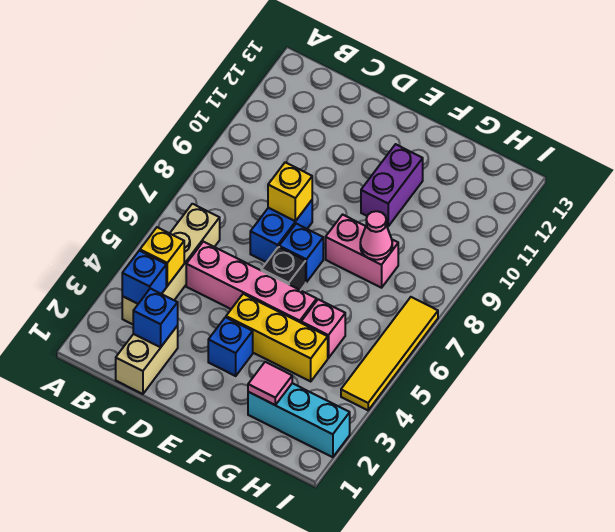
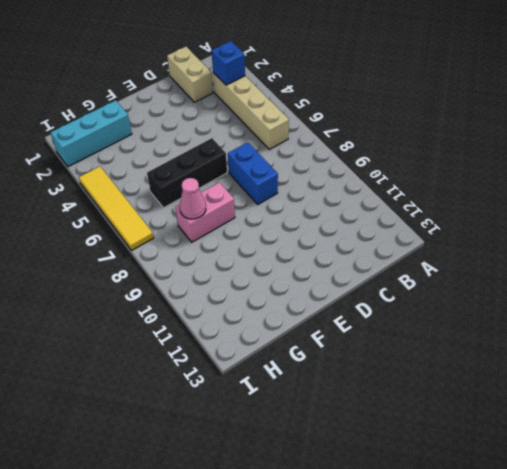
black 1x3 brick [147,138,227,208] -> black 1x1 brick [261,247,306,290]
none -> pink 1x4 brick [186,242,317,323]
none -> blue 1x1 brick [208,317,253,376]
none -> yellow 1x3 brick [226,294,328,381]

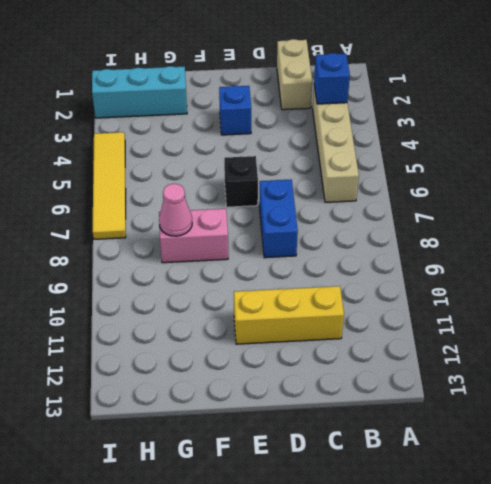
yellow 1x3 brick [234,286,344,344] -> yellow 1x3 brick moved to [226,294,328,381]
none -> pink 1x4 brick [186,242,317,323]
none -> blue 1x1 brick [279,224,323,282]
none -> purple 1x2 brick [361,144,423,226]

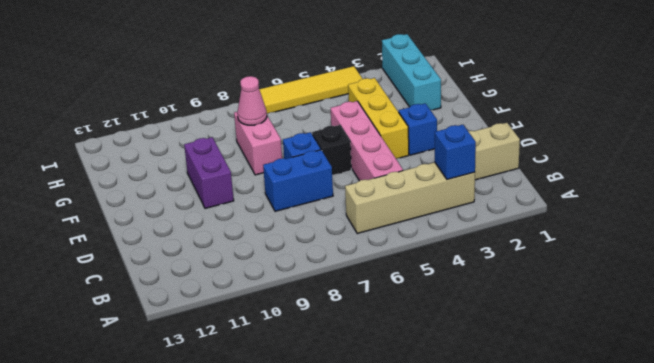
purple 1x2 brick [184,137,234,208] -> purple 1x2 brick turned to [361,144,423,226]
none -> pink 1x1 brick [301,299,345,358]
none -> yellow 1x1 brick [140,227,184,286]
none -> blue 1x1 brick [133,288,178,347]

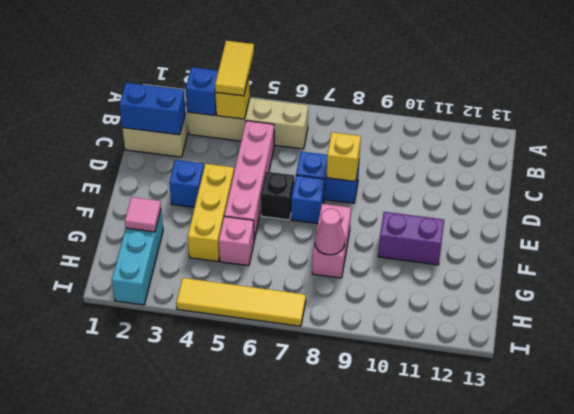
yellow 1x2 tile [215,41,254,96] -> none
blue 1x2 brick [119,83,186,135] -> blue 1x1 brick [133,288,178,347]

